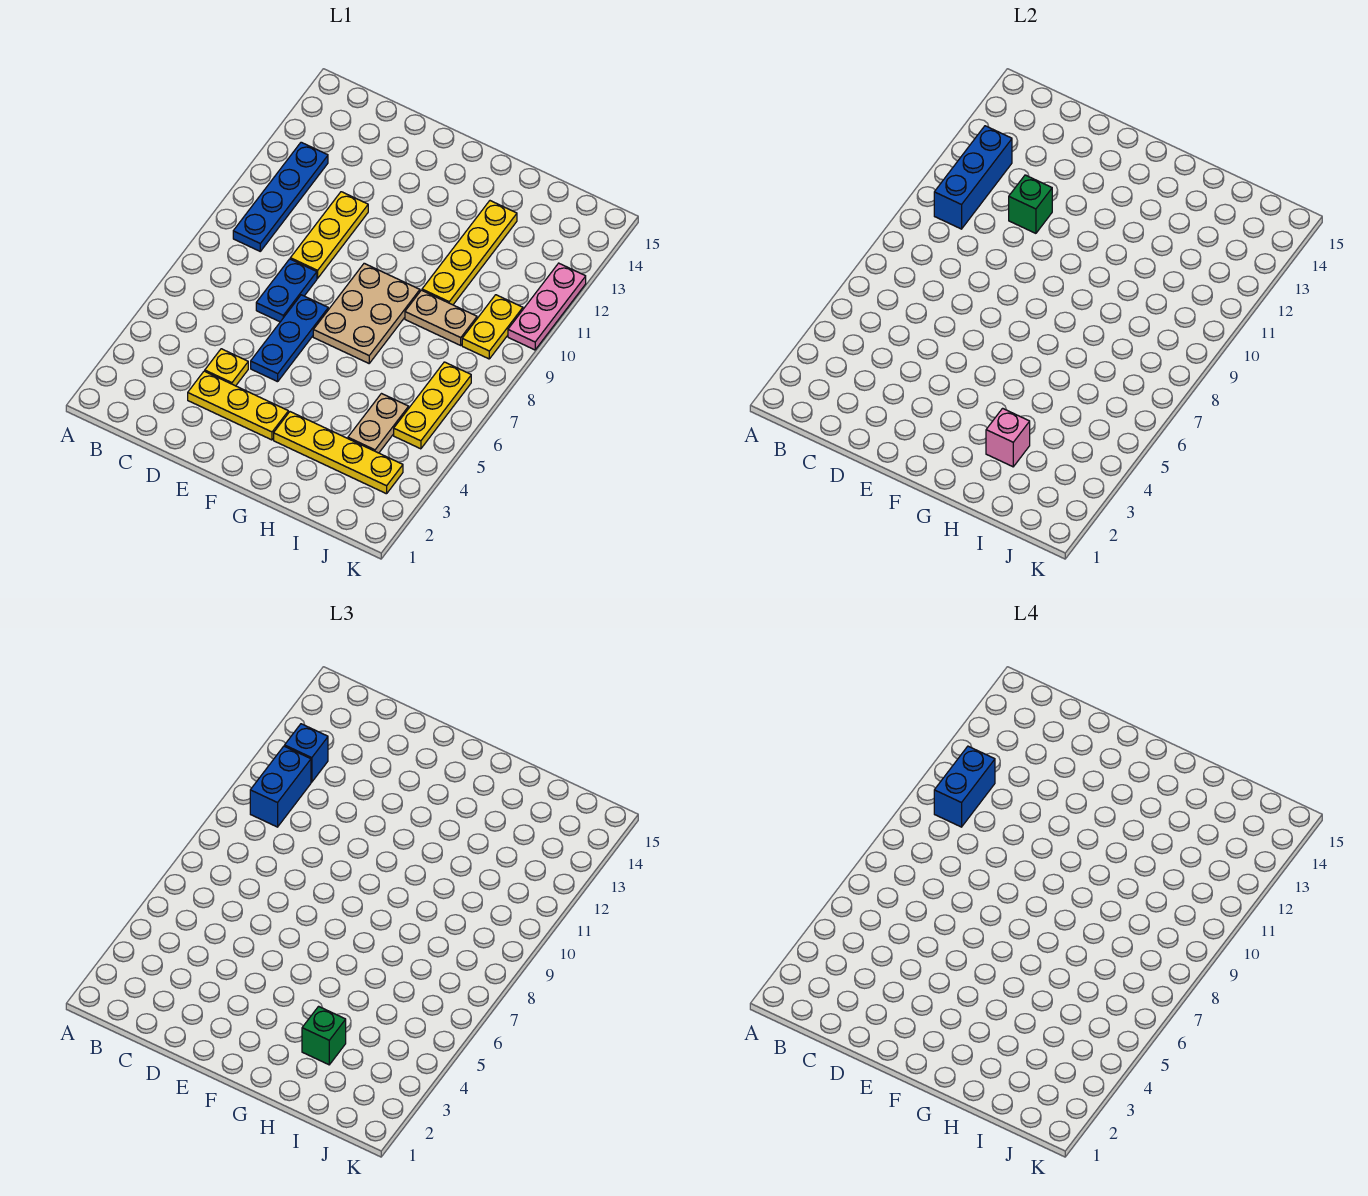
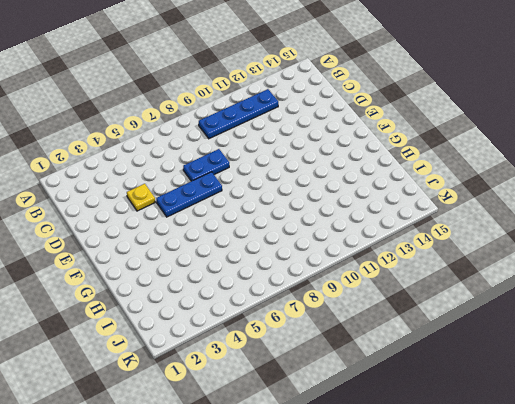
none -> yellow 1x3 plate [188,371,288,440]
none -> yellow 1x3 plate [290,192,368,278]
none -> tan 2x3 plate [313,263,420,363]

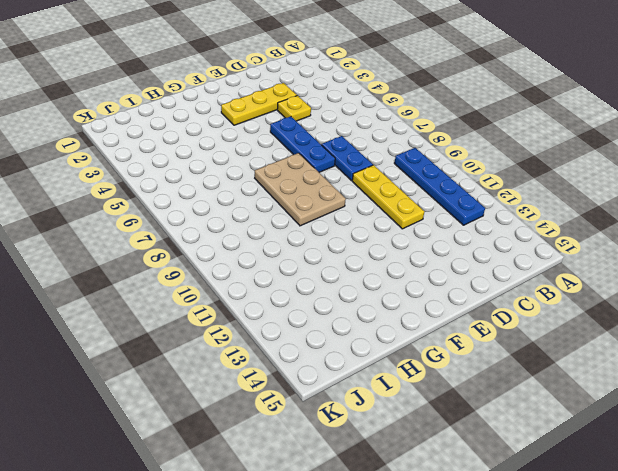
none -> yellow 1x4 plate [274,412,403,494]
none -> tan 1x2 plate [405,290,477,345]
none -> yellow 1x4 plate [422,201,517,305]

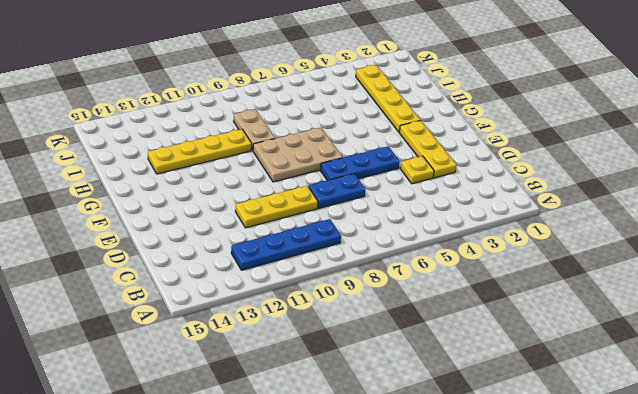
none -> tan 1x2 plate [348,394,409,453]
none -> yellow 1x3 plate [394,362,471,449]
none -> yellow 1x2 plate [462,295,523,359]

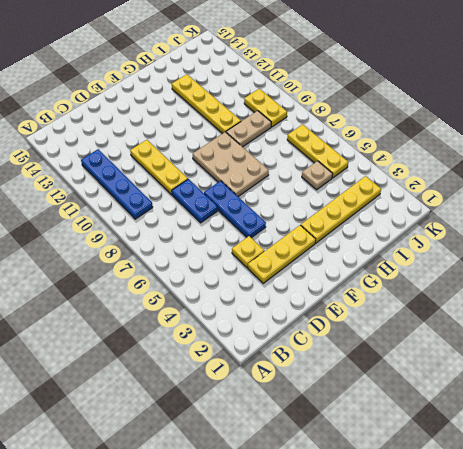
tan 1x1 plate [302,161,333,190] -> tan 1x2 plate [348,394,409,453]
none -> pink 1x3 plate [508,263,586,350]
none -> blue 1x3 brick [934,126,1012,229]
none -> green 1x1 brick [1009,175,1052,233]

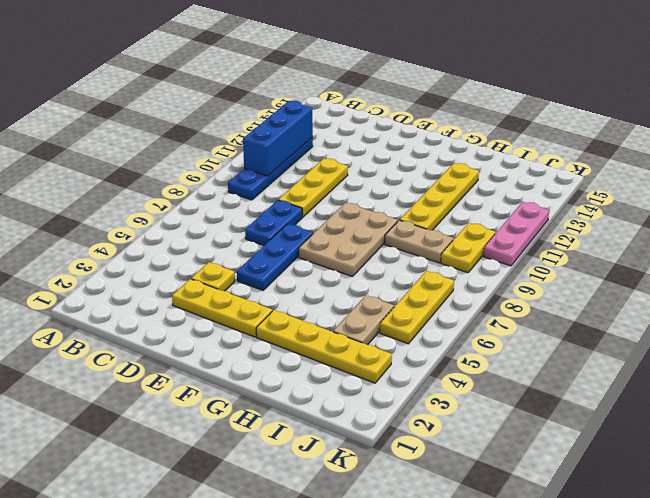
none -> green 1x1 brick [1009,175,1052,233]
none -> pink 1x1 brick [986,408,1030,467]
none -> blue 1x2 brick [250,746,311,827]

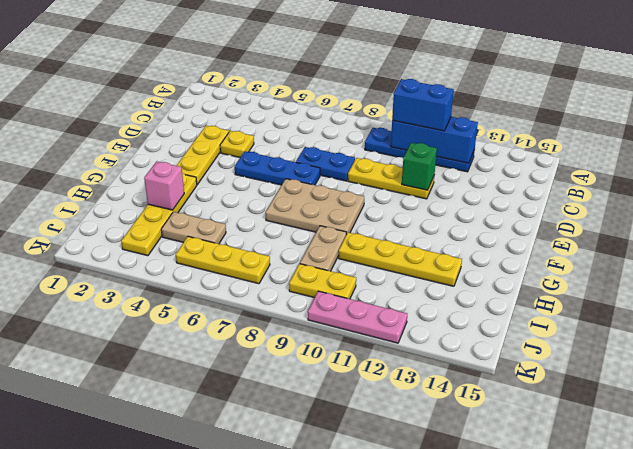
none -> blue 1x1 brick [285,724,328,782]
none -> green 1x1 brick [302,1006,346,1065]
none -> blue 1x2 brick [934,746,995,827]

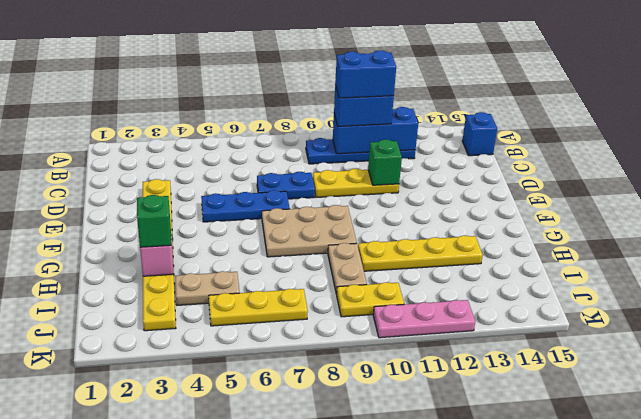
blue 1x1 brick [462,112,497,156] -> blue 1x1 brick moved to [285,724,328,782]
none -> yellow 1x1 plate [205,349,248,386]

